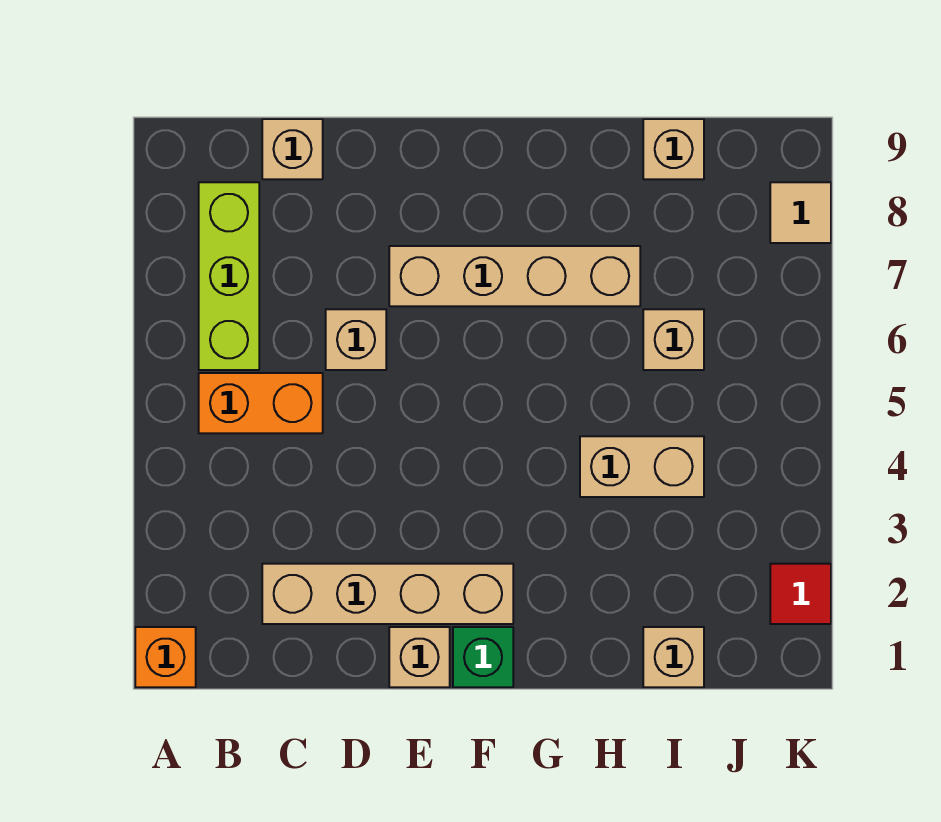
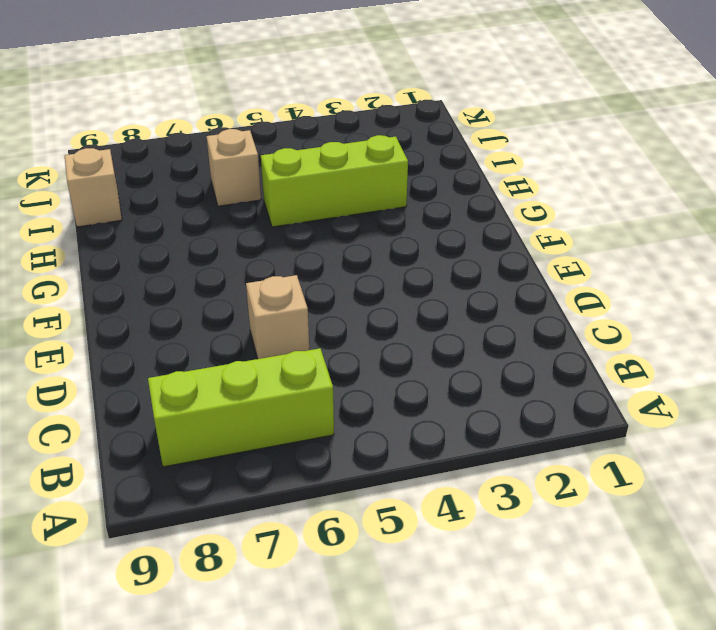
lime 1x3 brick [261,135,408,227] -> tan 1x2 brick [580,436,704,497]
none -> orange 1x1 brick [135,627,196,687]
none -> orange 1x2 brick [199,373,323,433]
none -> tan 1x4 brick [262,564,513,624]

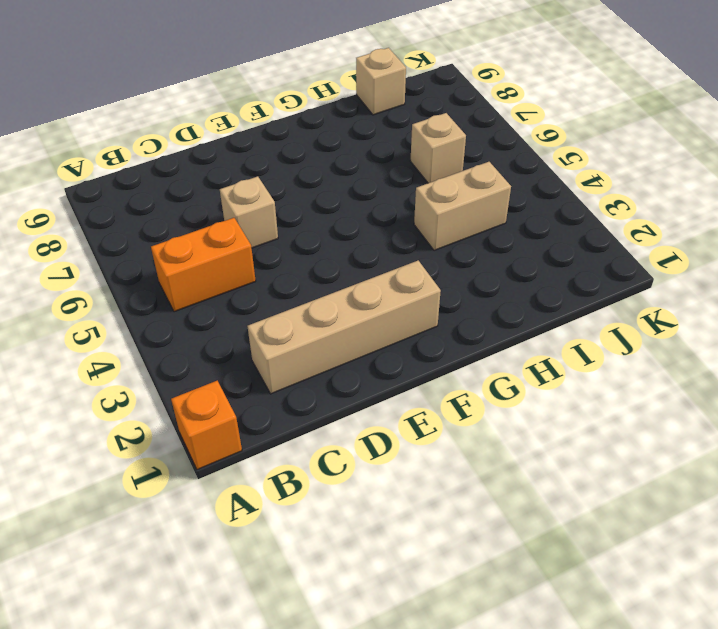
none -> lime 1x3 brick [199,182,259,370]
none -> tan 1x1 brick [262,119,323,179]
none -> tan 1x1 brick [389,627,450,687]

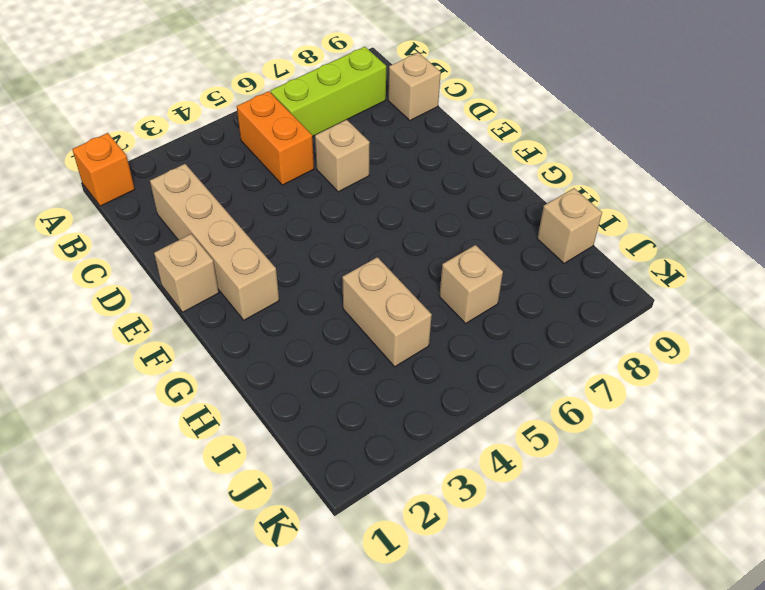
none -> tan 1x4 brick [389,246,640,306]
none -> green 1x1 brick [453,627,513,687]
none -> tan 1x1 brick [643,627,704,687]

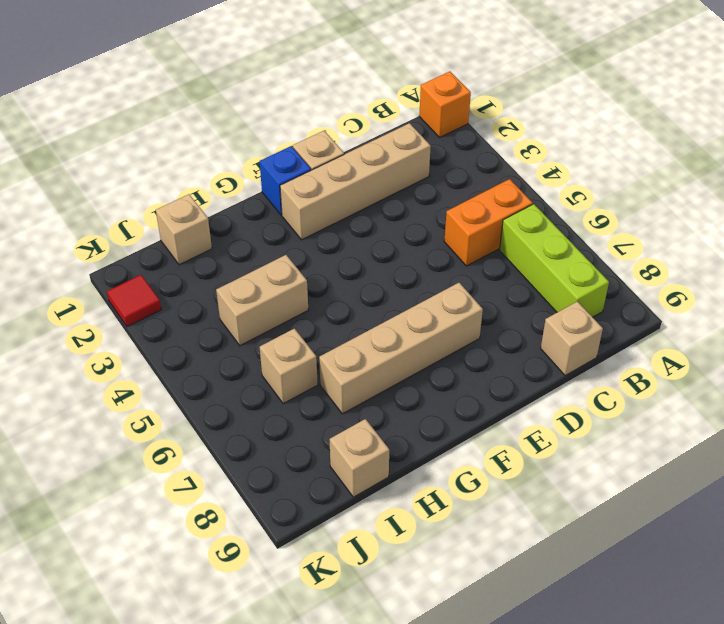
blue 1x1 brick [260,146,311,215] -> green 1x1 brick [453,627,513,687]
none -> tan 1x1 brick [326,309,386,370]
none -> tan 1x1 tile [770,182,831,243]

